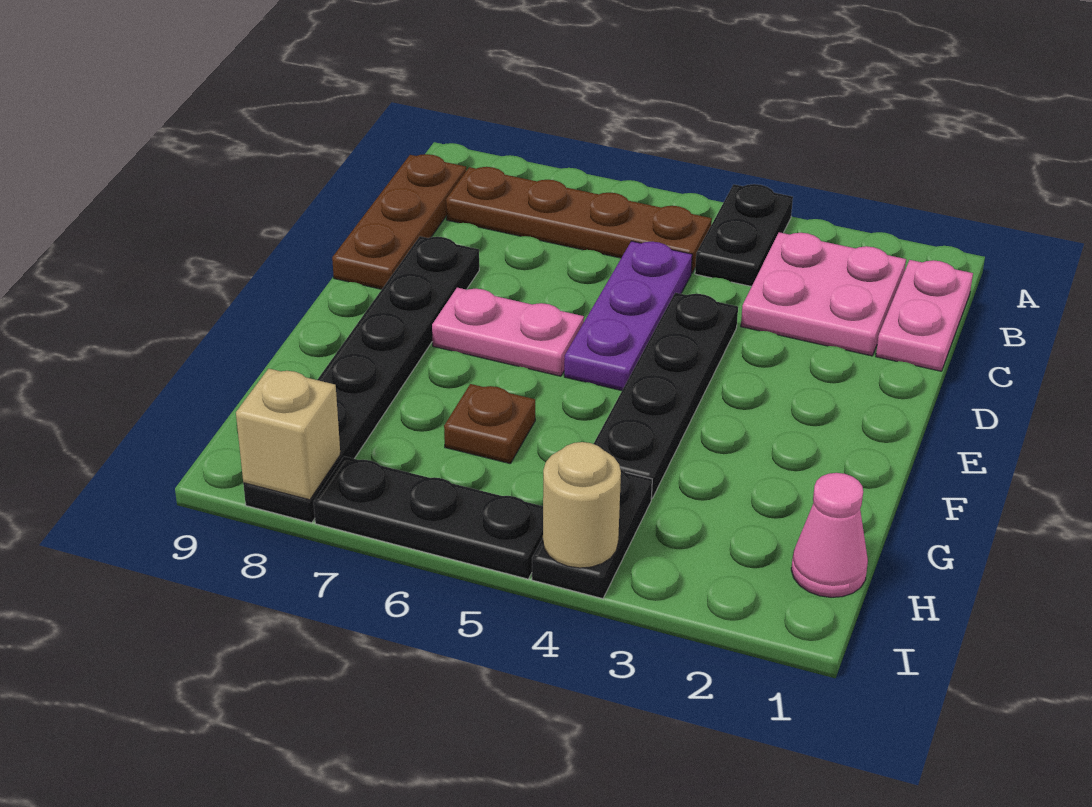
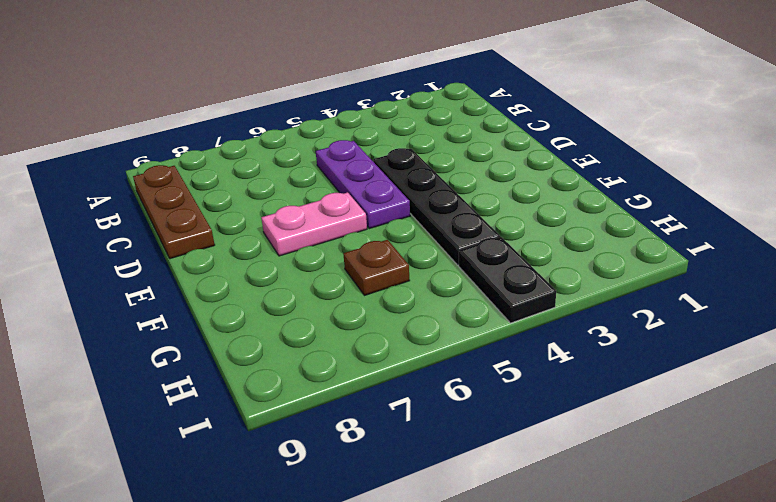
none -> black 1x2 plate [695,184,793,287]
none -> pink 1x2 plate [876,260,973,371]
none -> pink 2x2 plate [741,232,906,356]

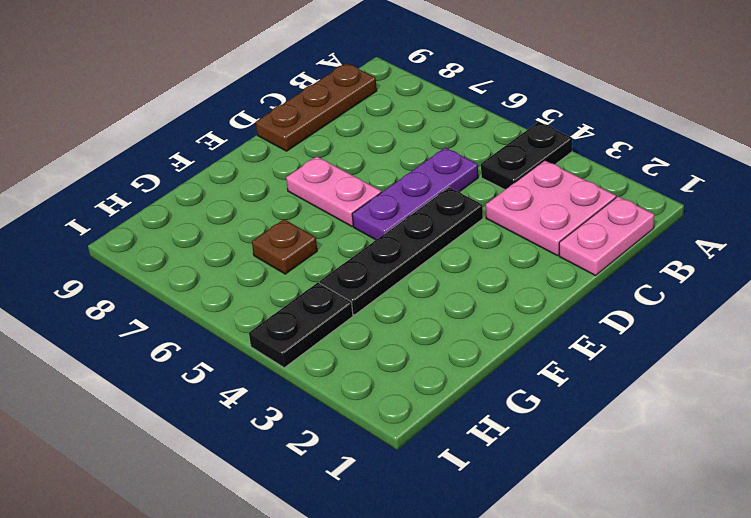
none -> brown 1x4 plate [446,167,712,273]
none -> black 1x6 plate [243,236,479,523]
none -> pink 1x1 cone [791,473,868,597]

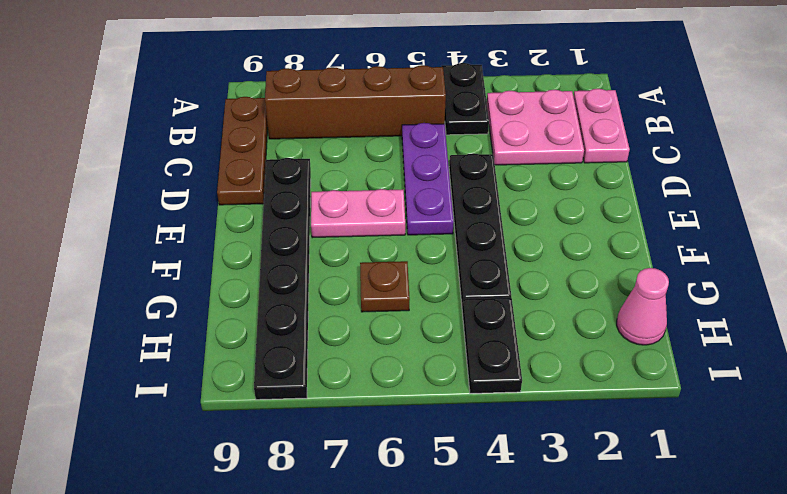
brown 1x4 brick [265,65,446,139] -> brown 1x4 plate [446,167,712,273]
none -> black 1x3 plate [314,456,543,579]
none -> tan 1x1 round brick [543,442,621,568]
none -> tan 1x1 brick [236,369,340,500]

